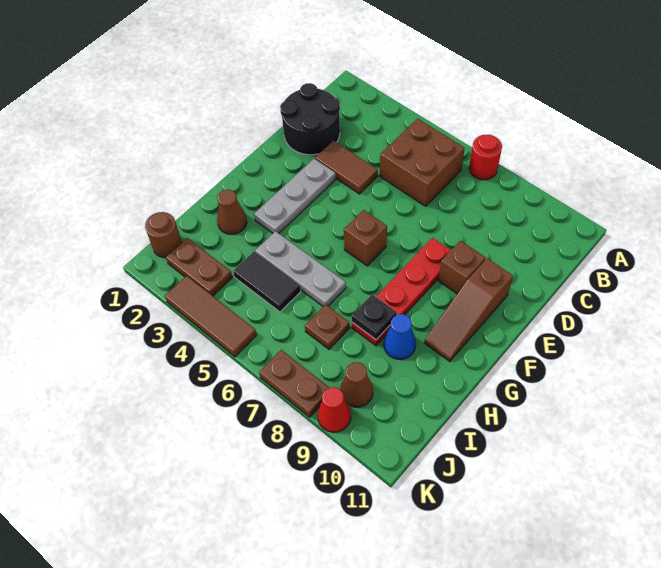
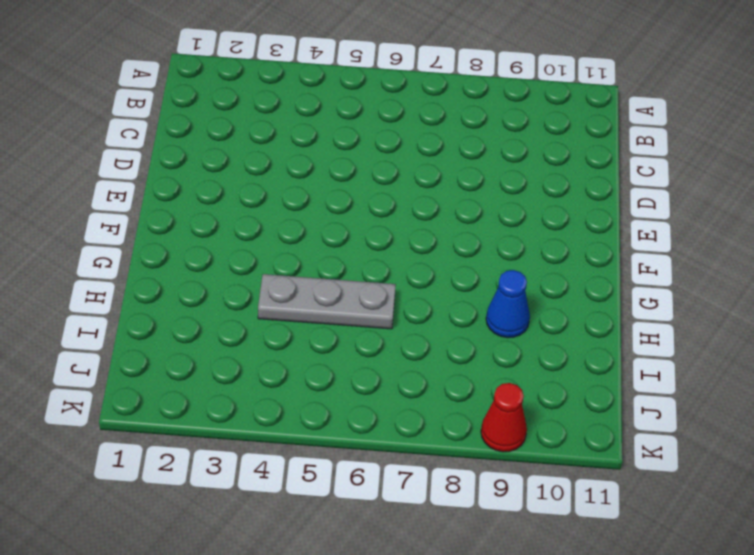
none -> red 1x1 round brick [469,135,502,180]
none -> brown 2x2 brick [380,119,465,206]
none -> black 2x2 round brick [280,83,340,155]

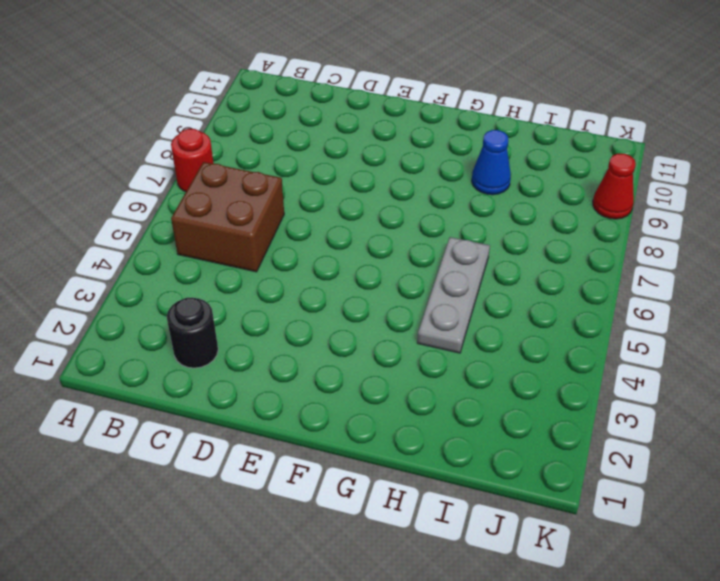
black 1x1 round brick [167,298,218,368] -> black 2x2 round brick [280,83,340,155]
none -> brown 1x2 tile [315,141,378,194]
none -> grey 1x3 plate [254,159,336,233]
none -> red 1x4 plate [352,238,451,346]

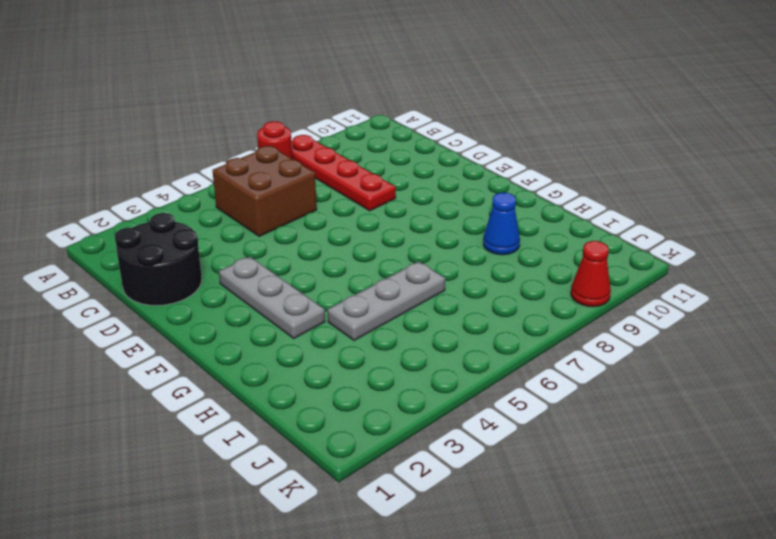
red 1x4 plate [291,135,396,211] -> red 1x4 plate moved to [352,238,451,346]
none -> brown 1x2 tile [315,141,378,194]
none -> brown 1x1 brick [438,241,486,294]
none -> brown 1x3 slope [424,258,513,361]

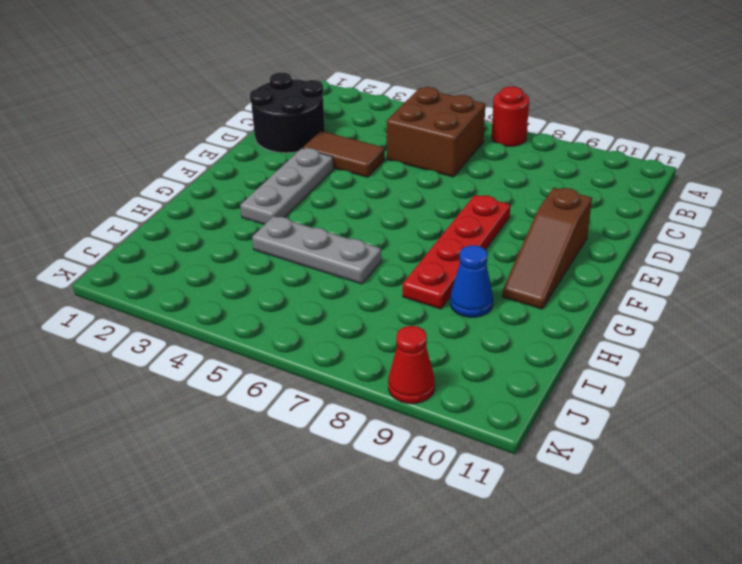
none -> brown 1x1 brick [438,241,486,294]
none -> brown 1x1 brick [344,210,387,266]
none -> brown 1x1 cone [217,189,247,234]

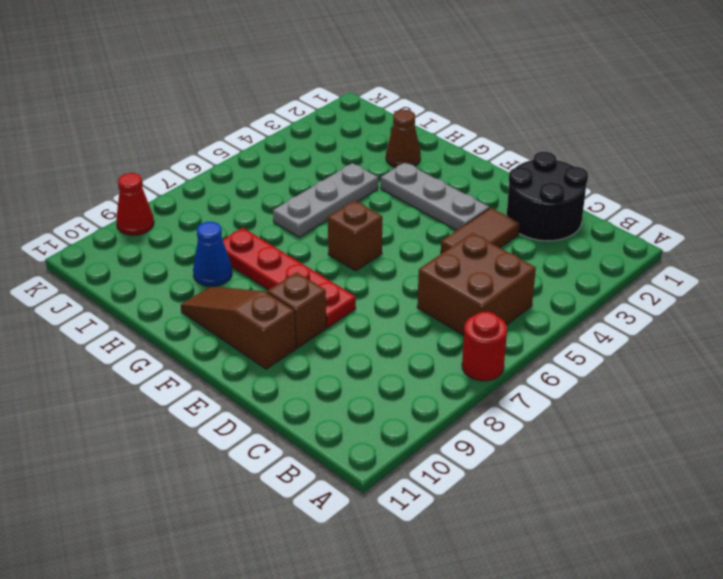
none -> black 1x2 tile [233,252,301,312]
none -> brown 1x1 plate [305,304,350,349]
none -> brown 1x1 round brick [145,212,182,258]

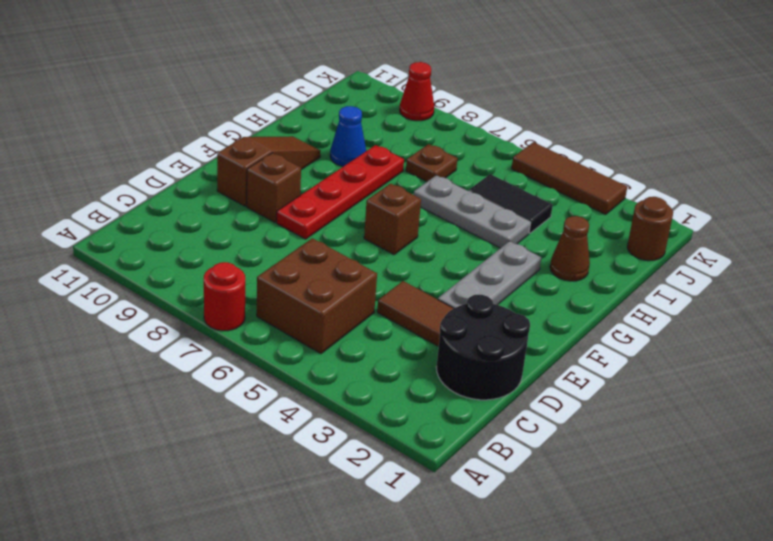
none -> brown 1x2 plate [166,238,232,296]
none -> brown 1x1 cone [340,362,373,407]
none -> brown 1x2 plate [259,350,329,417]

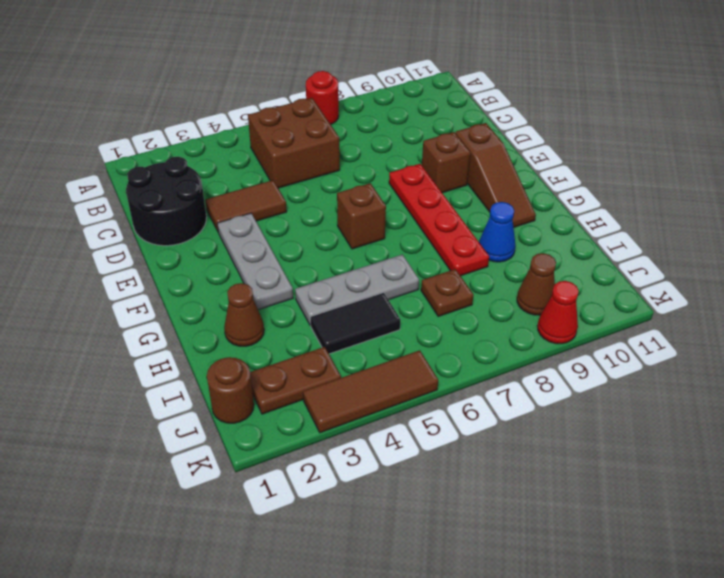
none -> brown 1x2 plate [259,350,329,417]
none -> black 1x1 plate [352,294,397,340]

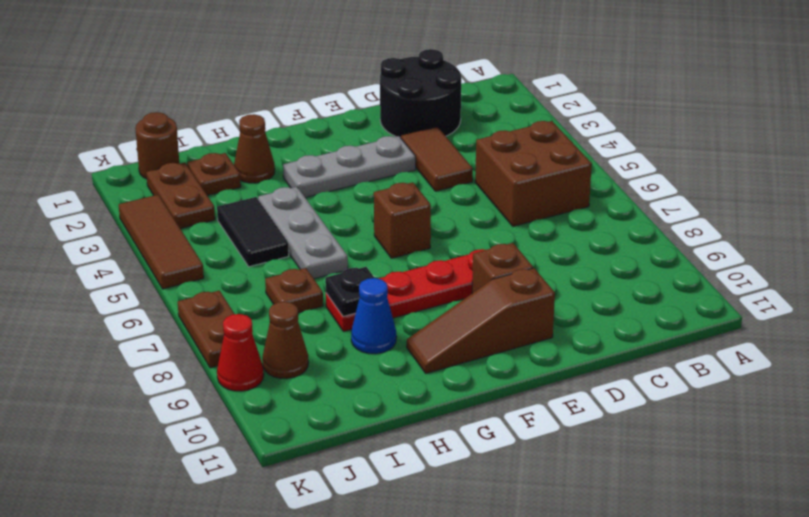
brown 1x1 plate [187,153,241,196] -> none
none -> red 1x1 round brick [469,135,502,180]

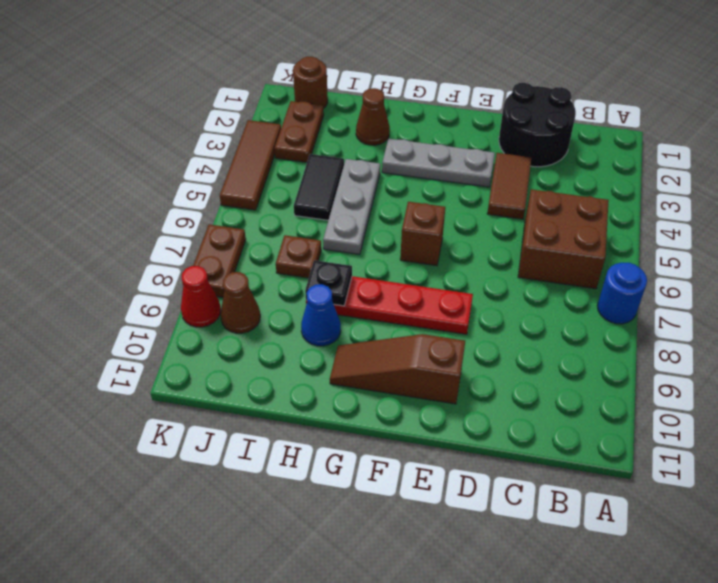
blue 1x1 round brick [597,263,647,324] -> red 1x1 round brick [469,135,502,180]
none -> brown 1x1 brick [438,241,486,294]

